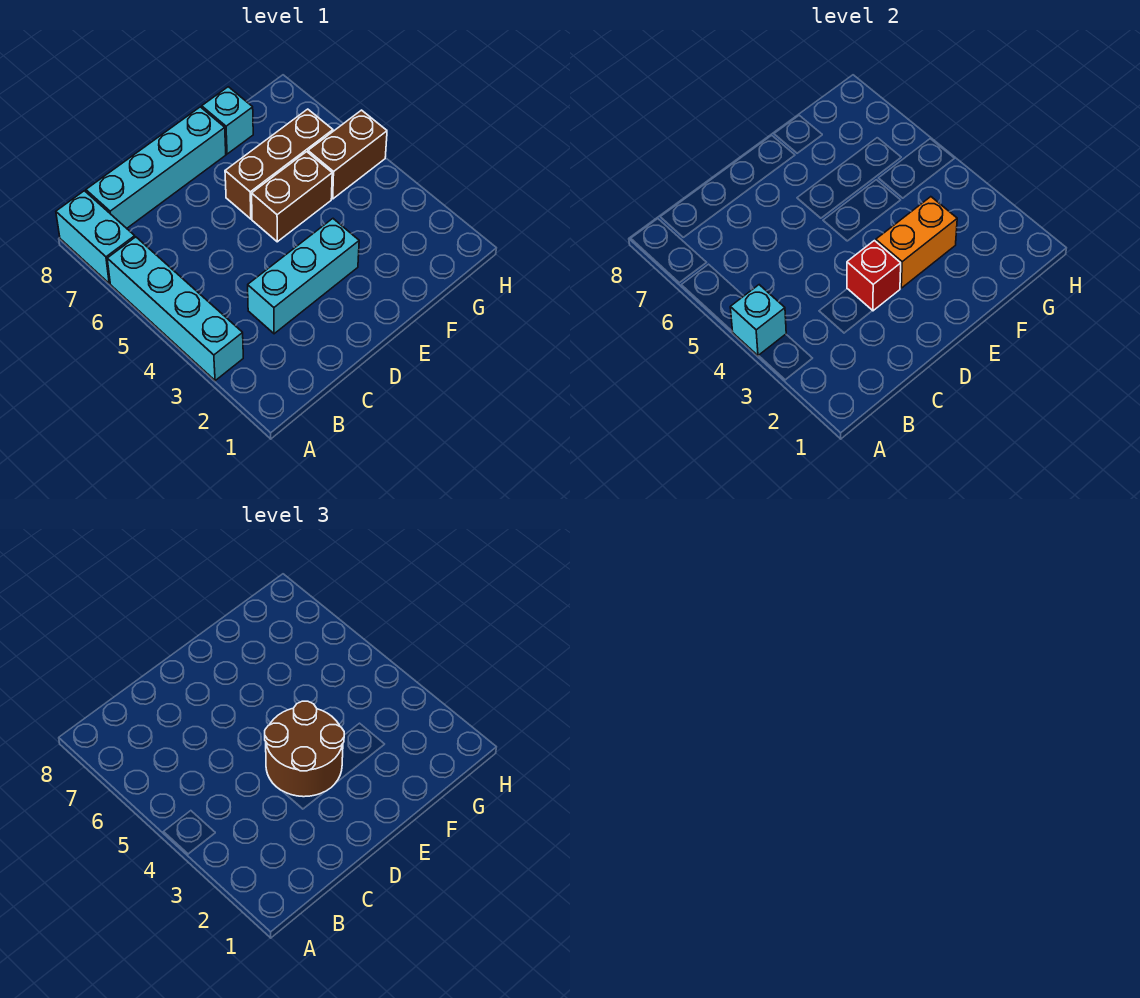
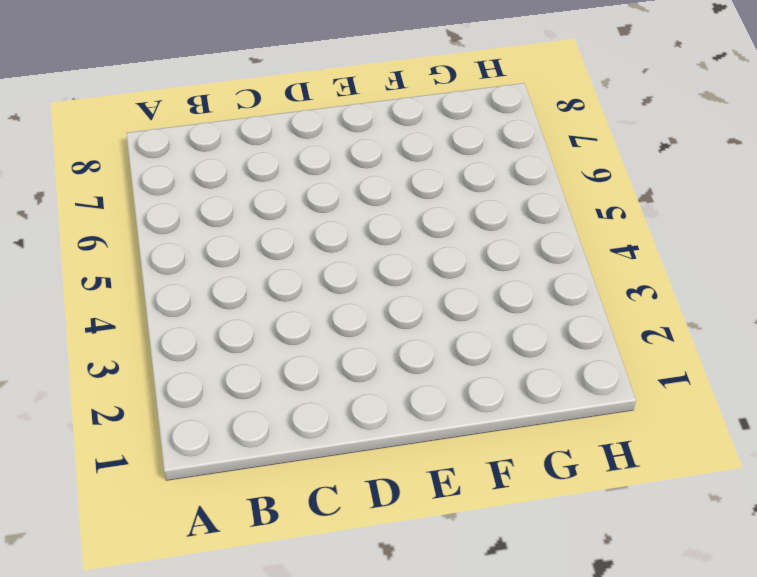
none -> cyan 1x4 brick [107,237,243,381]
none -> cyan 1x2 brick [56,191,135,283]
none -> cyan 1x4 brick [86,107,226,228]

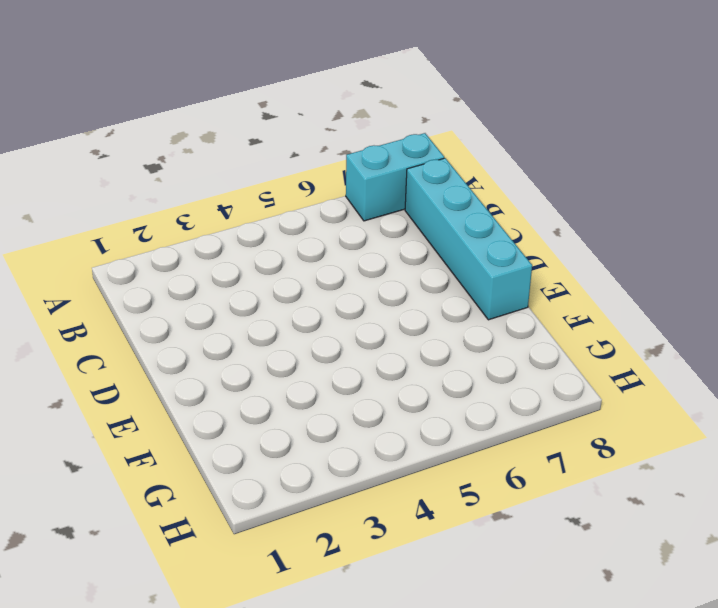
none -> cyan 1x4 brick [107,237,243,381]
none -> cyan 1x3 brick [248,219,359,334]
none -> brown 1x2 brick [252,152,332,242]

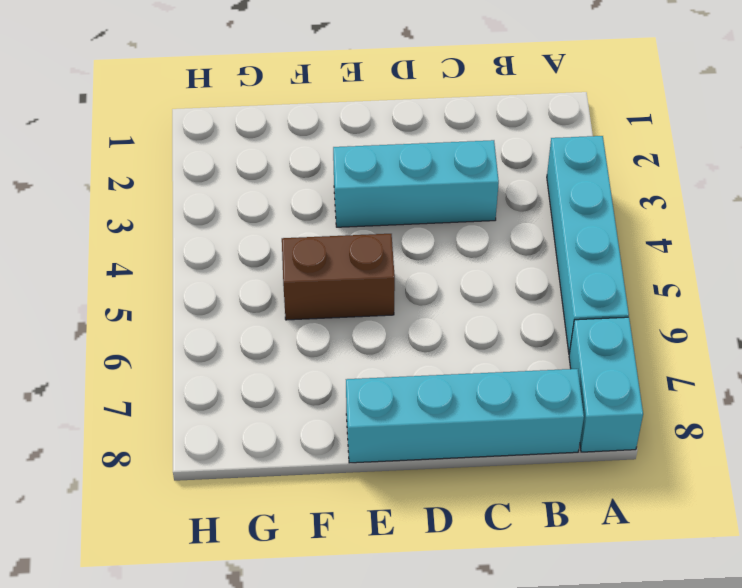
none -> brown 1x3 brick [225,109,333,219]
none -> cyan 1x1 brick [202,87,253,154]
none -> brown 1x2 brick [308,110,387,199]

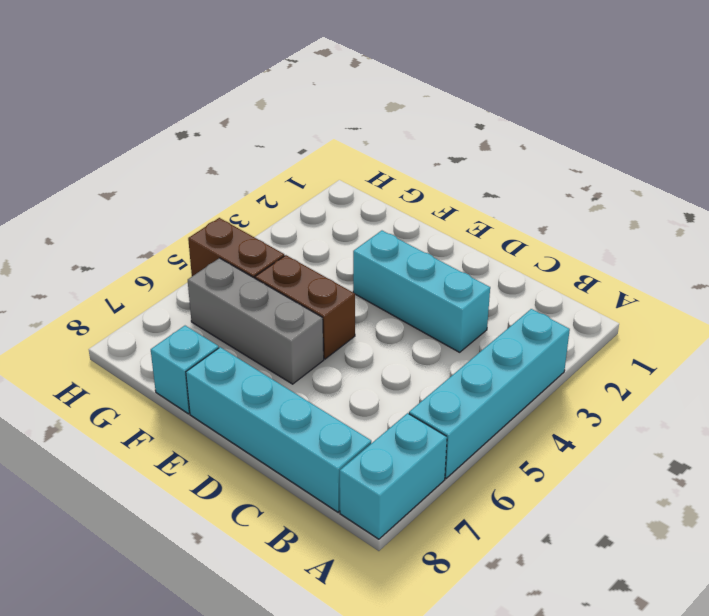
grey 1x3 brick [188,258,324,384] -> brown 1x3 brick [225,109,333,219]
none -> cyan 1x1 brick [730,285,786,356]
none -> red 1x1 brick [847,241,901,311]
none -> orange 1x2 brick [876,197,957,288]

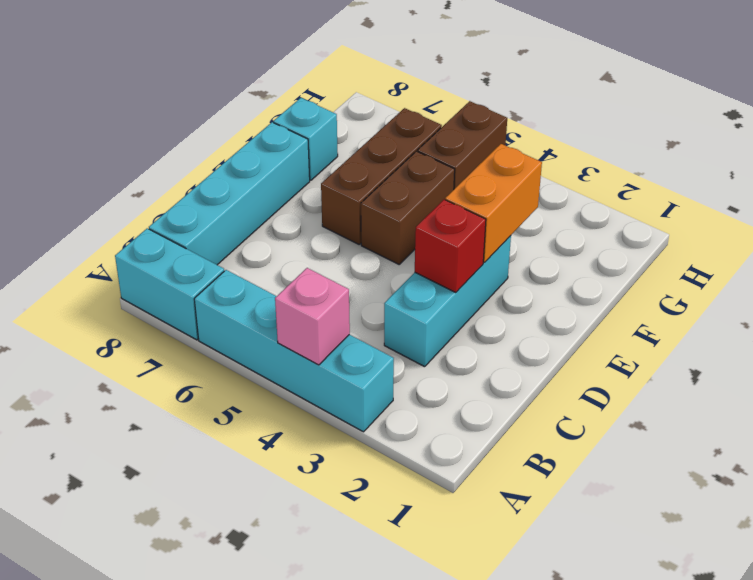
pink 1x1 brick [275,268,350,365] -> cyan 1x1 brick [730,285,786,356]
none -> brown 2x2 round brick [265,701,344,797]

